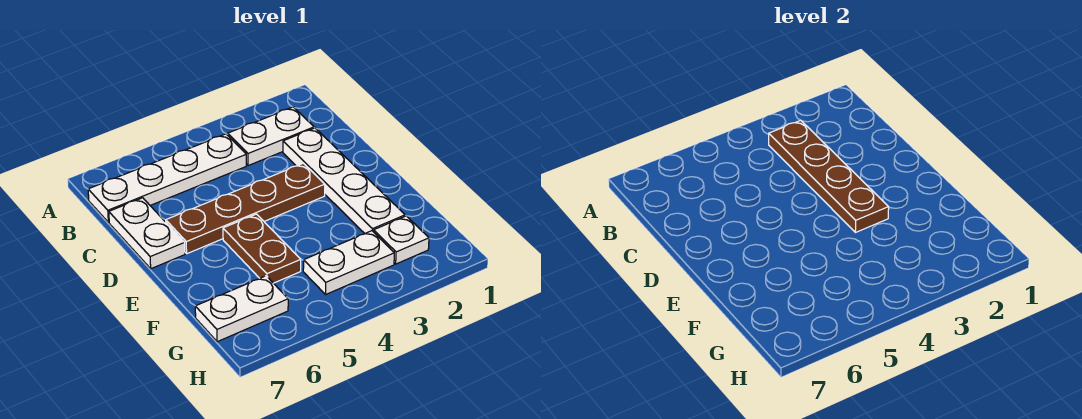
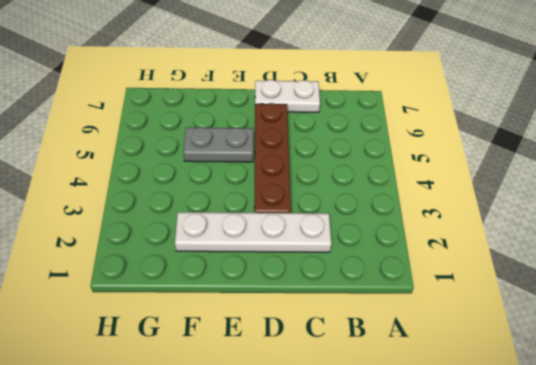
grey 1x2 plate [183,127,253,162] -> brown 1x2 plate [223,214,301,283]
none -> white 1x2 plate [228,107,314,166]
none -> white 1x4 plate [88,134,246,222]

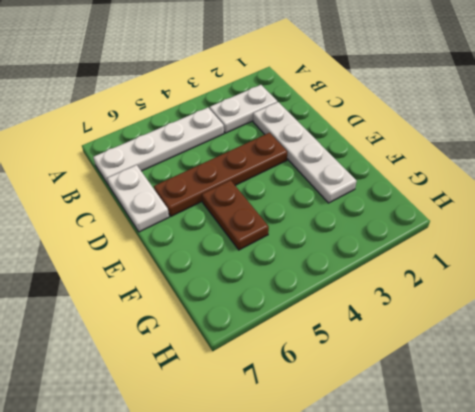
none -> white 1x1 plate [374,216,429,264]
none -> white 1x2 plate [303,231,394,294]

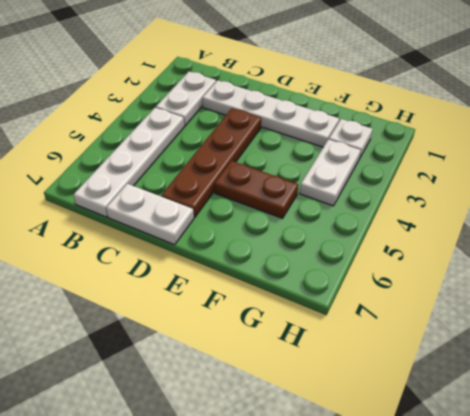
none -> white 1x2 plate [195,276,288,342]
none -> brown 1x4 plate [769,120,889,233]

